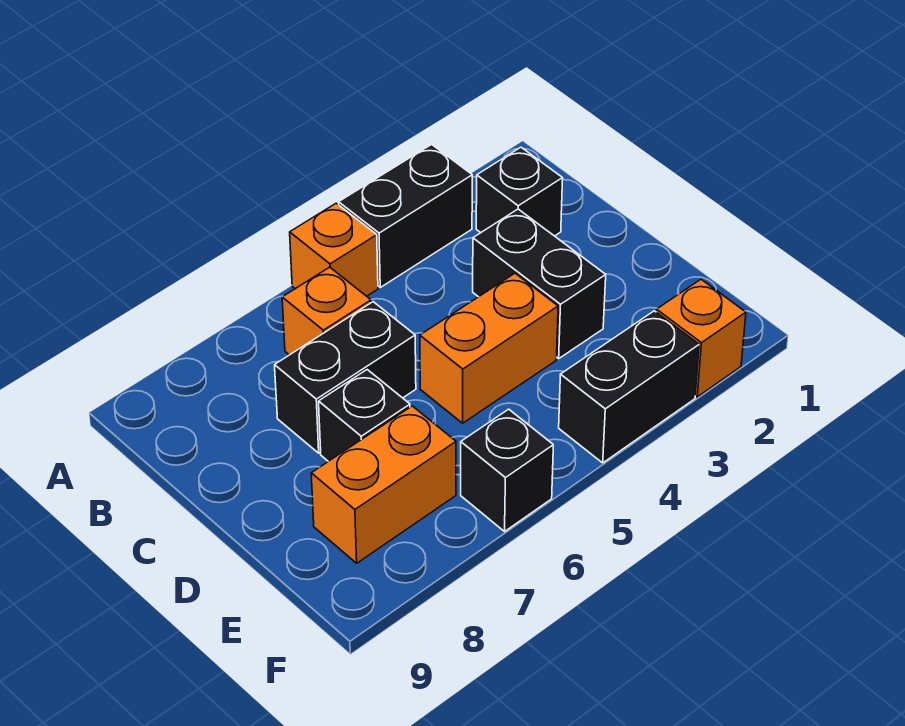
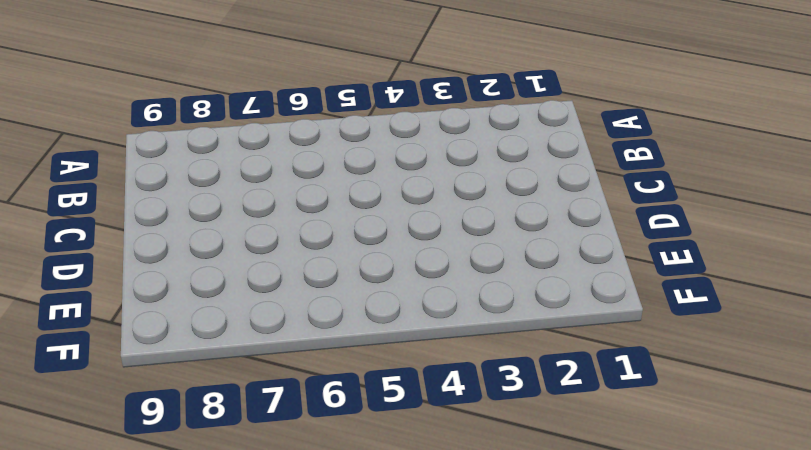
none -> black 1x2 brick [339,144,472,287]
none -> orange 1x1 brick [290,203,378,296]
none -> black 1x1 brick [476,147,563,236]

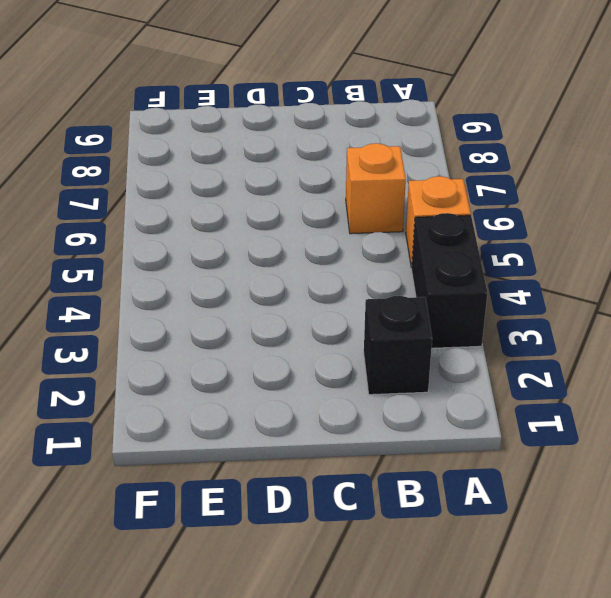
none -> black 1x2 brick [473,209,606,358]
none -> black 1x2 brick [275,302,416,453]
none -> orange 1x2 brick [420,273,558,423]

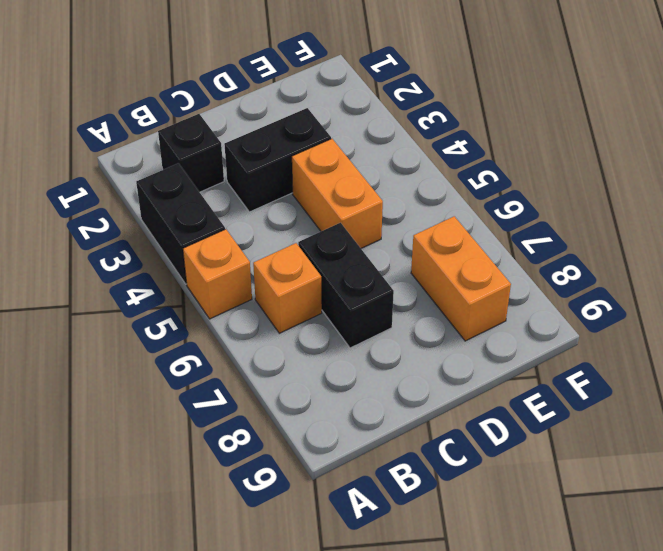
none -> black 1x1 brick [319,370,410,461]
none -> orange 1x1 brick [656,279,746,397]
none -> black 1x2 brick [559,311,699,463]

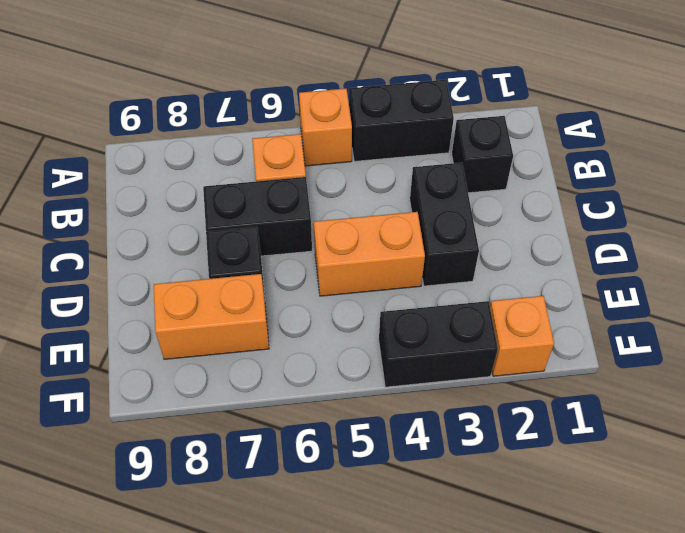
none -> black 1x1 brick [461,409,553,531]

